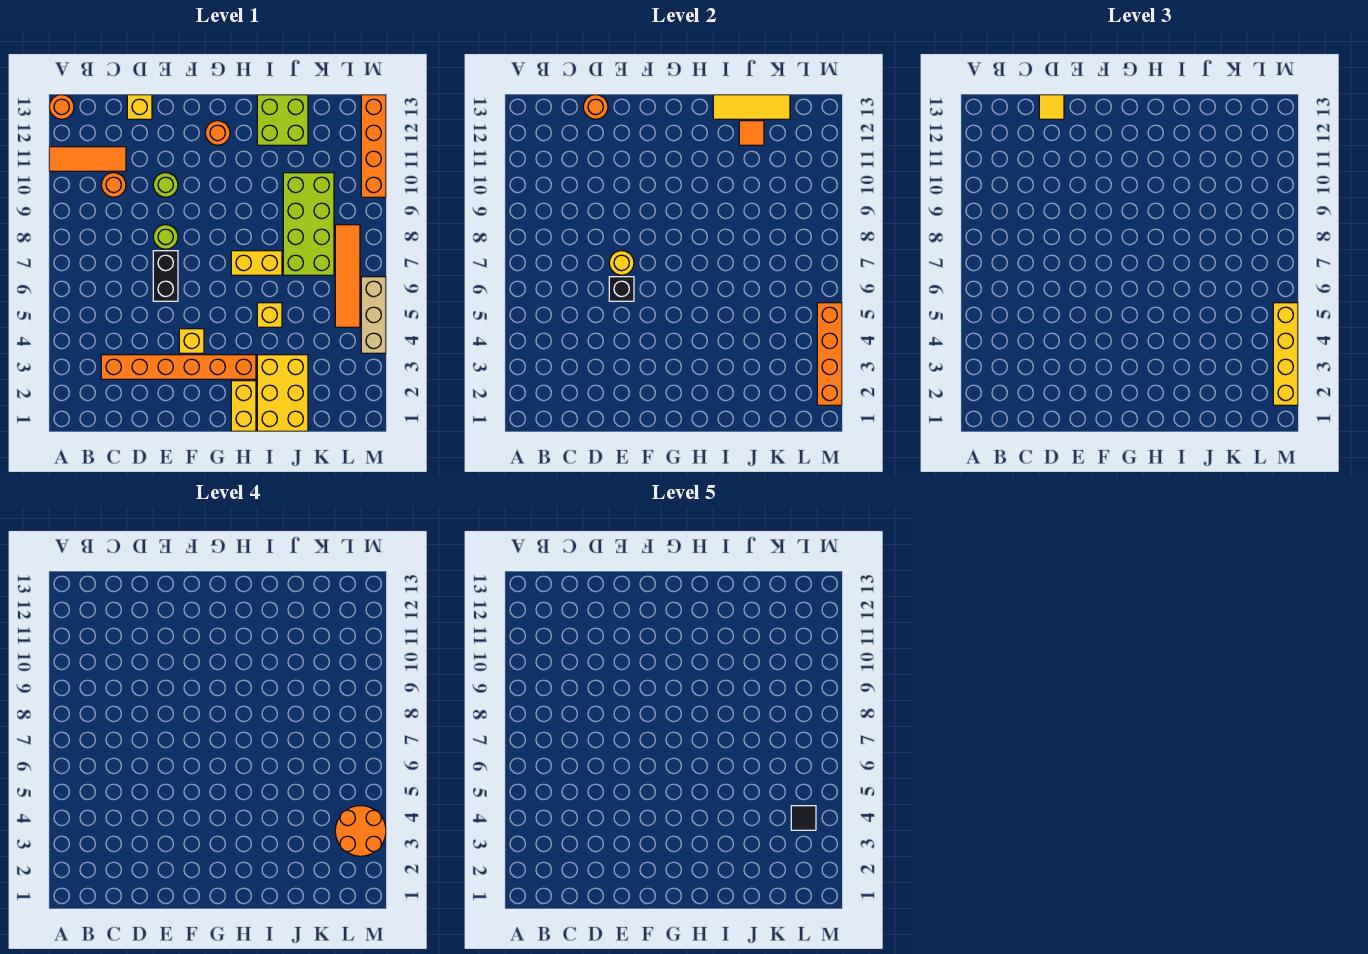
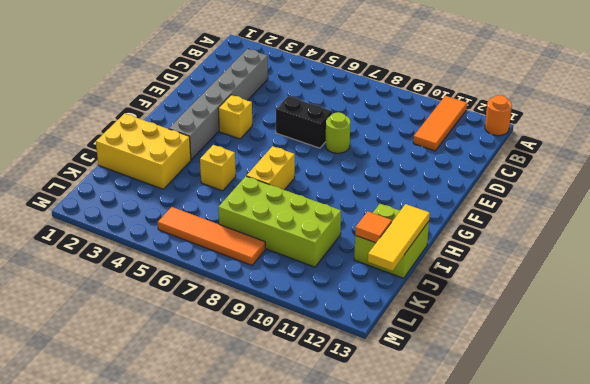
grey 1x6 brick [169,49,268,160] -> orange 1x6 brick [101,355,256,379]
none -> orange 1x1 round brick [101,173,126,197]
none -> yellow 1x1 brick [127,95,152,119]
none -> lime 1x1 round brick [153,173,178,197]

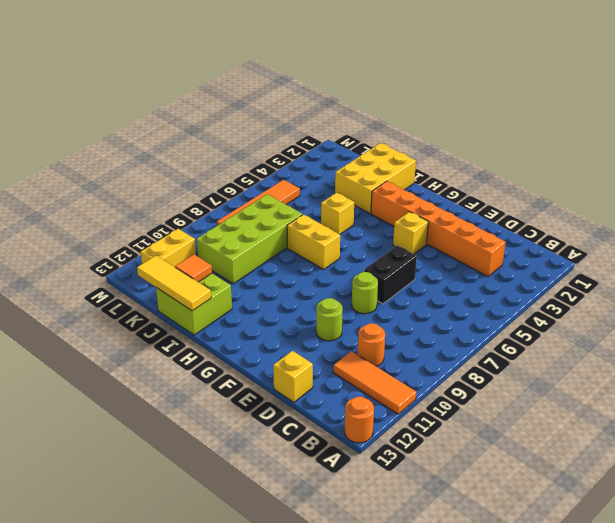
yellow 1x2 brick [141,229,196,267] -> yellow 1x2 brick moved to [231,381,256,431]
none -> orange 1x1 round brick [205,121,230,145]
none -> tan 1x3 brick [361,277,386,353]
none -> orange 1x4 brick [361,95,386,197]

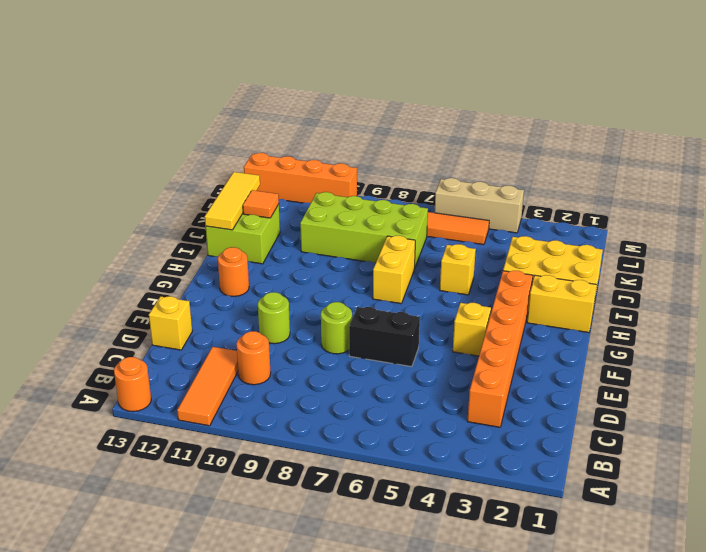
none -> orange 1x1 round brick [583,95,608,119]
none -> black 1x1 brick [609,277,634,301]
none -> yellow 1x1 round brick [609,251,634,275]

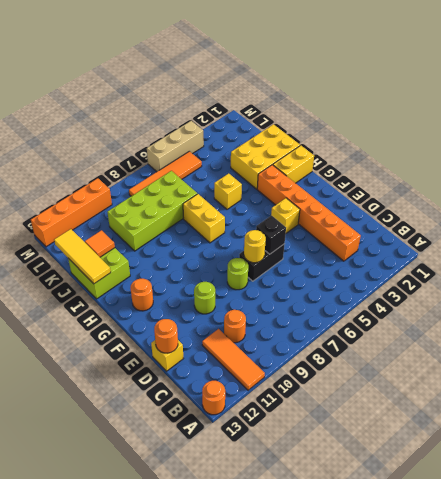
none -> orange 1x4 brick [817,303,842,405]
none -> yellow 1x1 tile [1039,95,1064,119]
none -> yellow 1x4 brick [1273,303,1298,405]

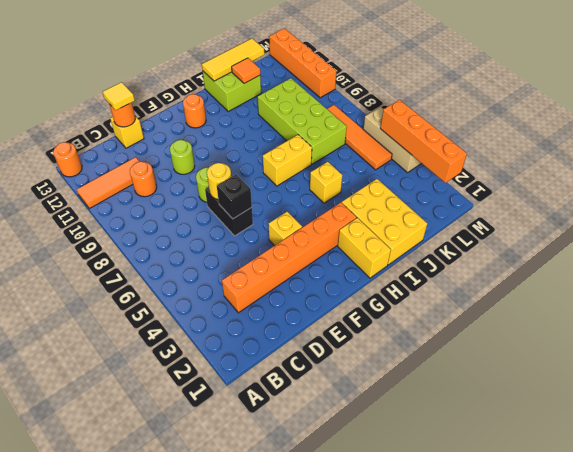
none -> yellow 1x4 brick [1273,303,1298,405]
none -> orange 2x2 round brick [335,806,386,856]
none -> black 1x1 tile [791,806,816,830]

